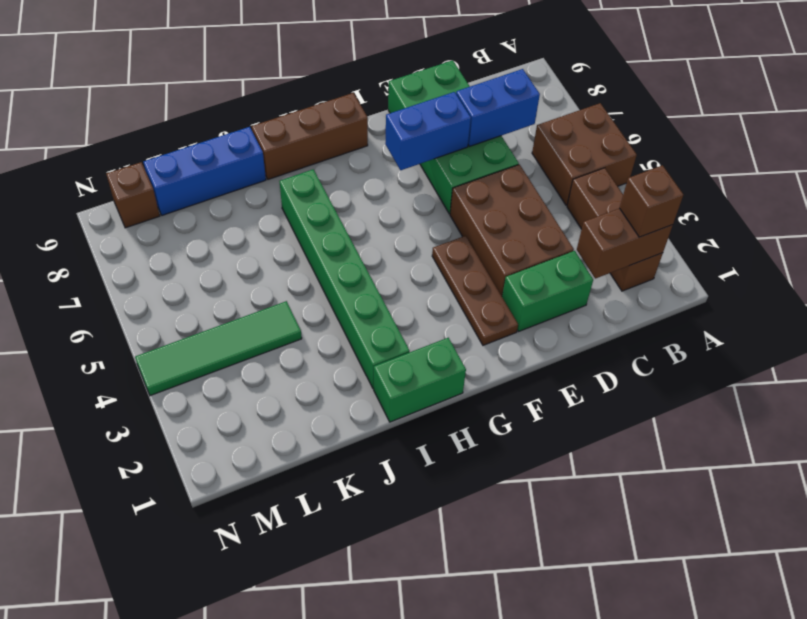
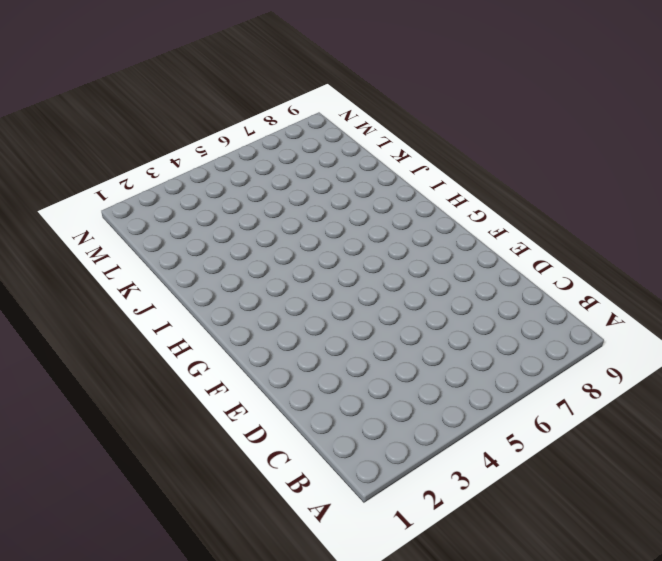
none -> brown 2x2 brick [532,103,637,205]
none -> brown 1x3 brick [567,168,663,291]
none -> green 1x2 brick [502,251,593,331]

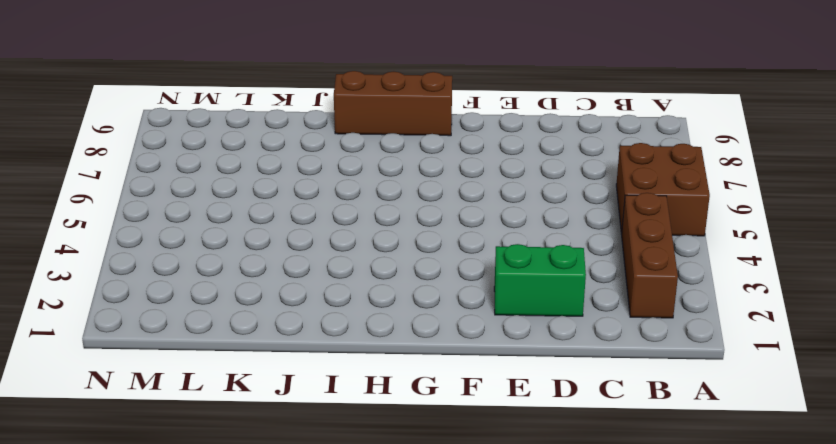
none -> brown 2x3 brick [450,164,574,296]
none -> green 2x4 brick [388,60,519,214]
none -> brown 1x3 plate [432,236,518,345]

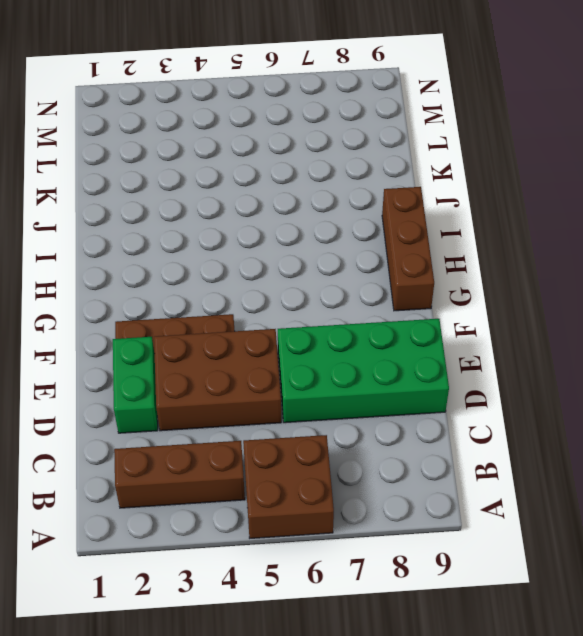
none -> green 1x2 brick [374,338,466,422]
none -> green 1x6 brick [280,169,410,388]
none -> blue 1x3 brick [144,127,266,215]

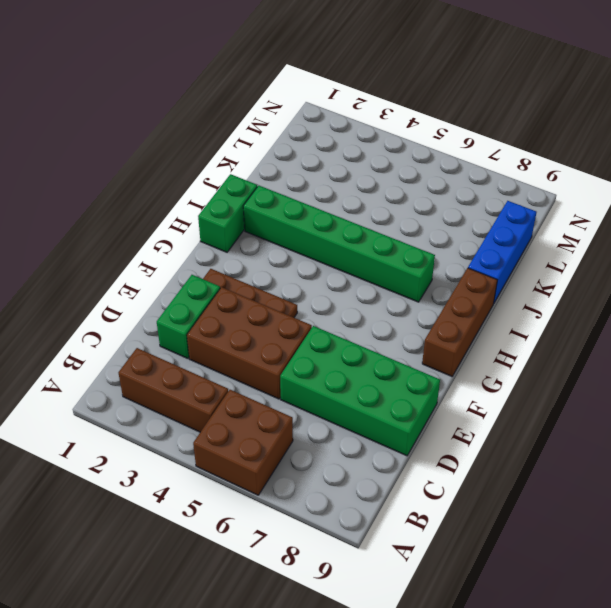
none -> green 1x4 tile [135,301,302,396]
none -> brown 1x1 brick [106,162,160,228]
none -> brown 1x2 brick [577,208,673,278]

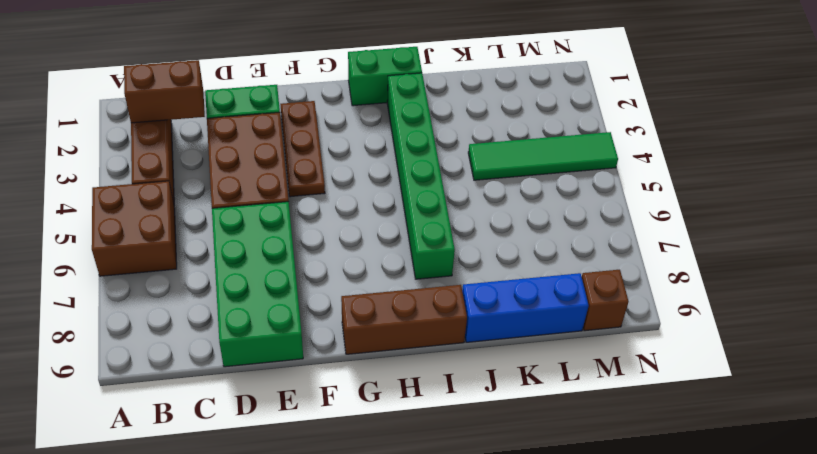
none -> blue 1x2 brick [456,69,540,147]
none -> blue 1x2 brick [385,92,471,170]
none -> brown 1x1 brick [620,165,683,237]

